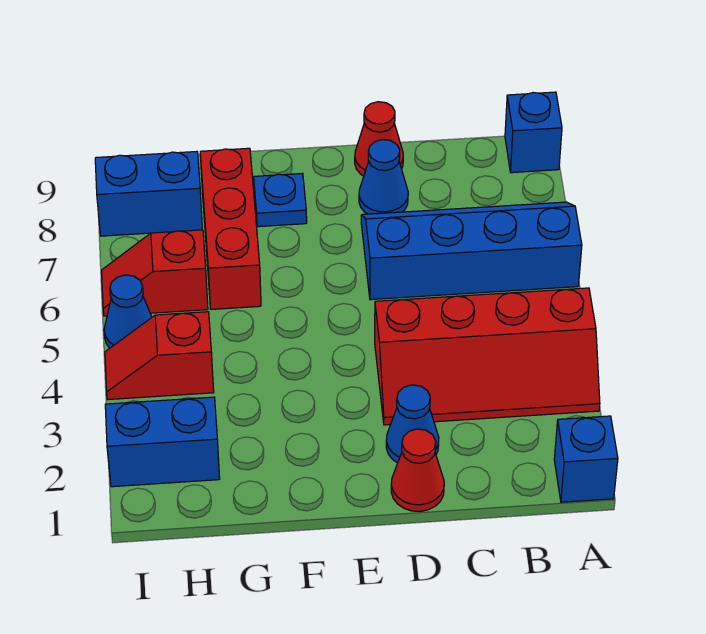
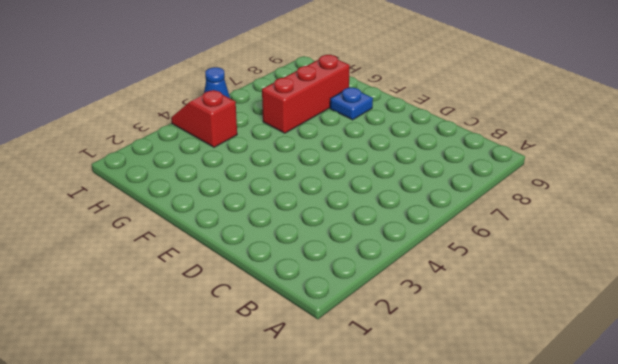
none -> blue 1x1 brick [554,416,618,502]
none -> red 2x4 slope [375,288,600,425]
none -> blue 2x4 slope [361,202,582,300]

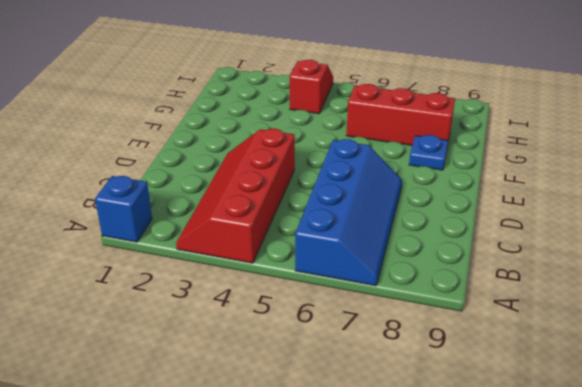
none -> blue 1x1 brick [505,92,562,173]
none -> red 1x1 cone [391,429,444,511]
none -> blue 1x1 cone [386,385,439,463]

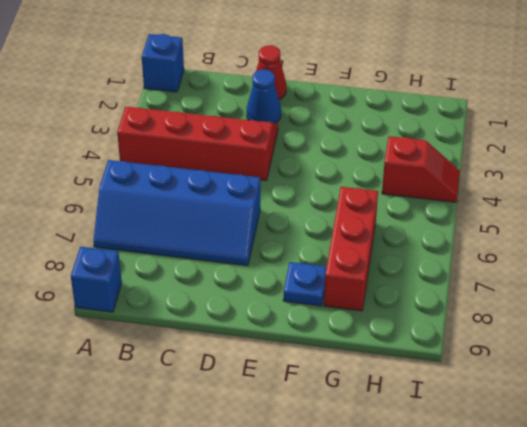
none -> blue 1x1 cone [359,140,408,214]
none -> red 1x1 cone [355,102,403,176]
none -> blue 1x2 brick [105,397,220,487]

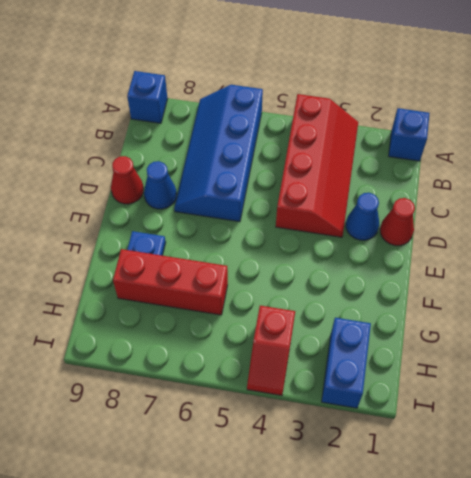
none -> red 1x2 slope [102,230,208,316]
none -> blue 1x2 brick [95,151,202,236]
none -> blue 1x1 cone [104,275,152,348]

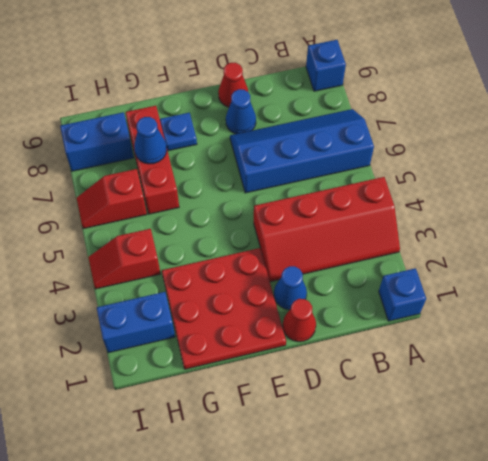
red 3x3 plate [162,248,286,369] -> none
blue 1x1 cone [134,117,167,164] -> blue 1x1 cone moved to [104,275,152,348]

